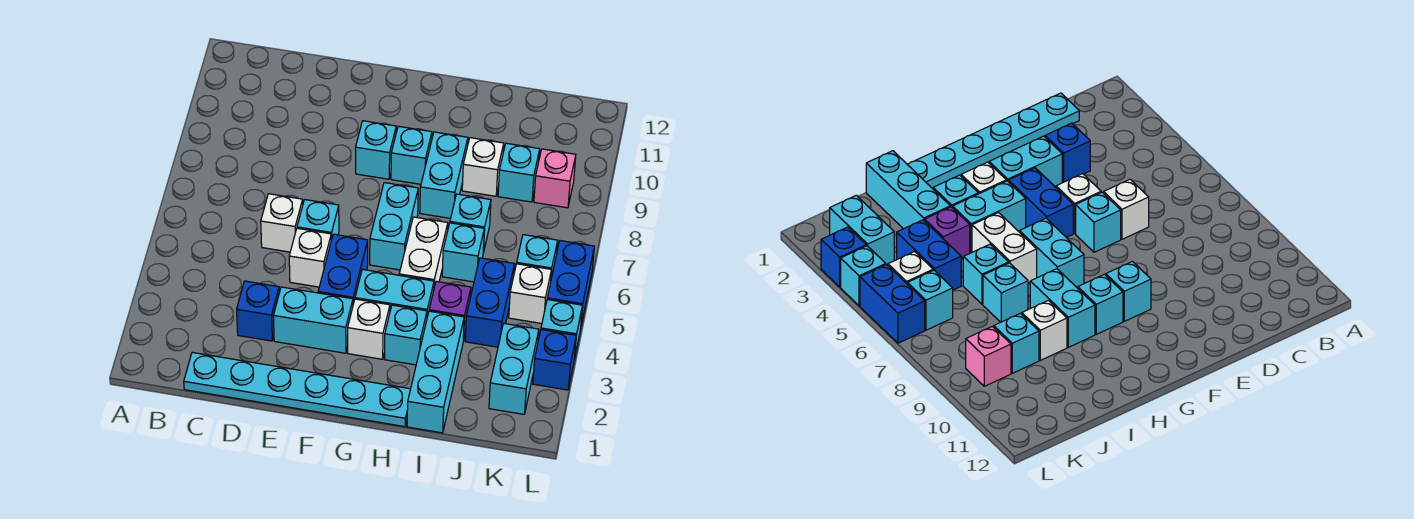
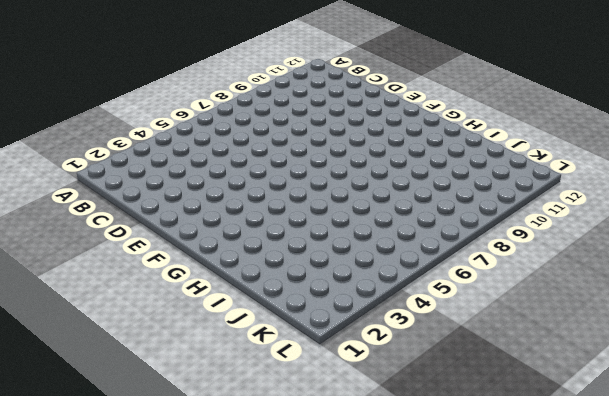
none -> cyan 1x6 plate [184,352,410,427]
none -> blue 1x1 brick [237,281,279,341]
none -> white 1x1 brick [261,194,303,252]

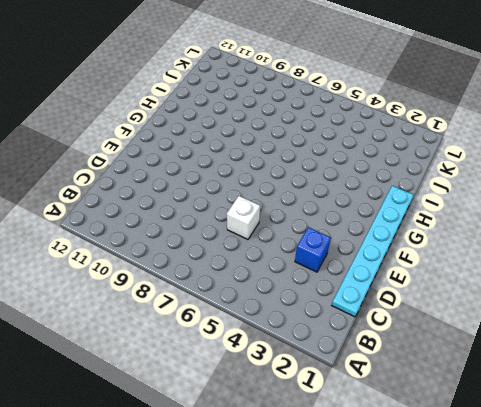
none -> cyan 1x2 brick [273,287,353,353]
none -> white 1x1 brick [289,228,331,287]
none -> cyan 1x1 brick [297,200,339,240]

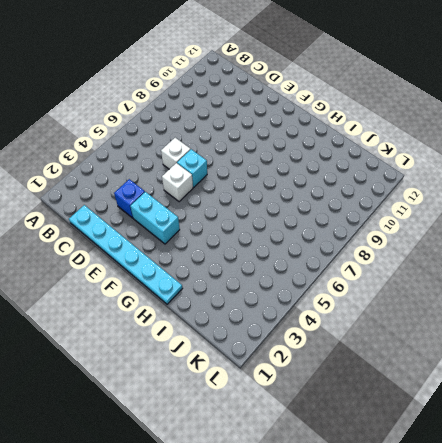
none -> blue 1x2 brick [318,234,368,304]
none -> cyan 1x1 brick [356,121,396,179]
none -> white 1x1 brick [348,299,390,359]

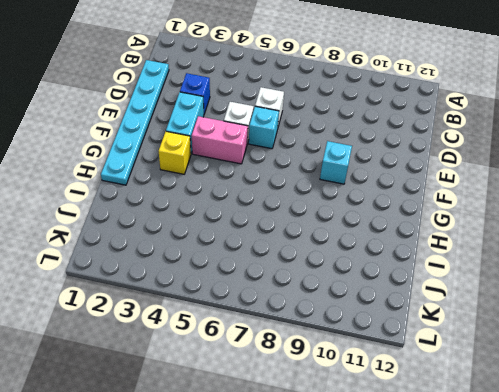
pink 1x2 brick [192,116,248,164] -> blue 1x2 brick [318,234,368,304]
yellow 1x1 brick [159,131,191,174] -> white 1x1 brick [348,299,390,359]
none -> cyan 1x2 brick [355,269,434,317]
none -> cyan 1x2 brick [370,183,418,270]
none -> cyan 1x1 brick [391,126,432,184]

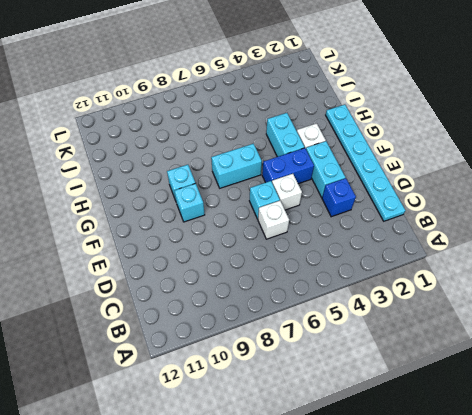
none -> cyan 1x1 brick [385,305,427,365]
none -> white 1x2 brick [399,217,448,287]
none -> cyan 1x2 brick [420,132,468,218]

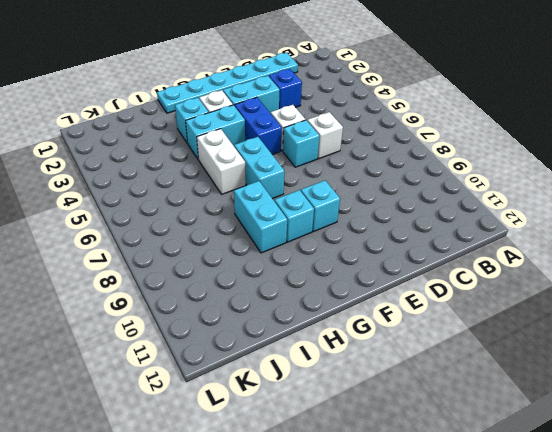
none -> cyan 1x3 brick [407,311,464,433]
none -> purple 1x1 brick [429,281,471,341]
none -> cyan 1x1 brick [442,223,484,282]

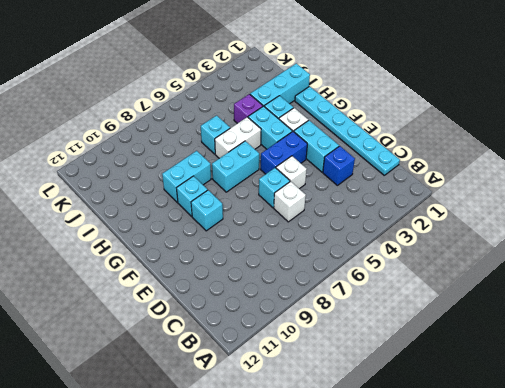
none -> cyan 1x1 brick [450,194,491,253]
none -> white 1x1 brick [462,138,504,196]
none -> blue 1x2 brick [465,258,515,347]

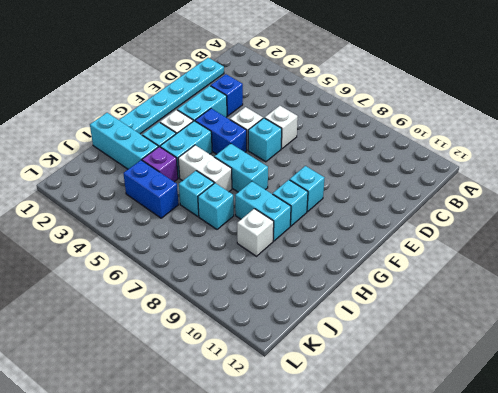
none -> cyan 1x1 brick [498,143,540,202]
none -> cyan 1x2 brick [489,324,539,414]
none -> white 1x1 brick [509,264,552,323]

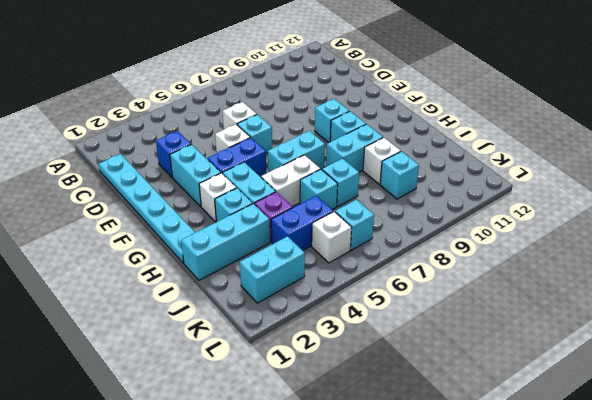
none -> pink 1x1 brick [534,149,576,208]
none -> blue 1x1 brick [533,330,576,390]
none -> cyan 1x1 brick [541,299,582,359]

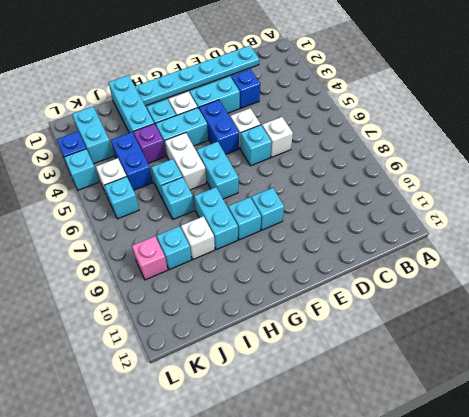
none -> blue 1x2 brick [547,241,594,330]

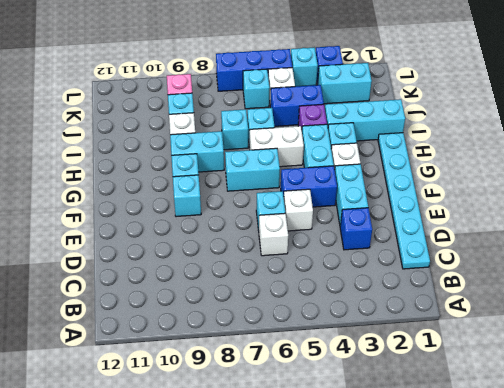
blue 1x3 brick [216,49,292,91] -> blue 1x2 brick [547,241,594,330]

